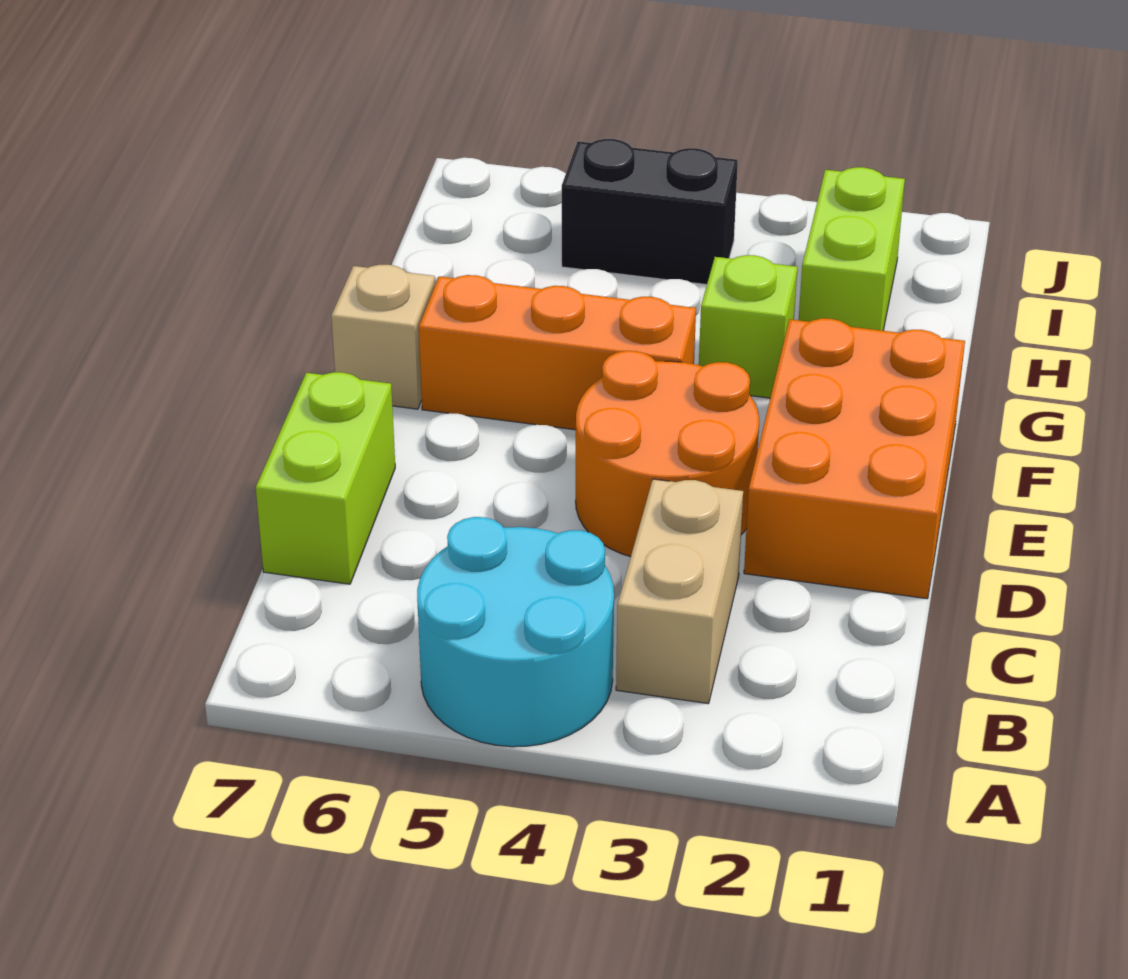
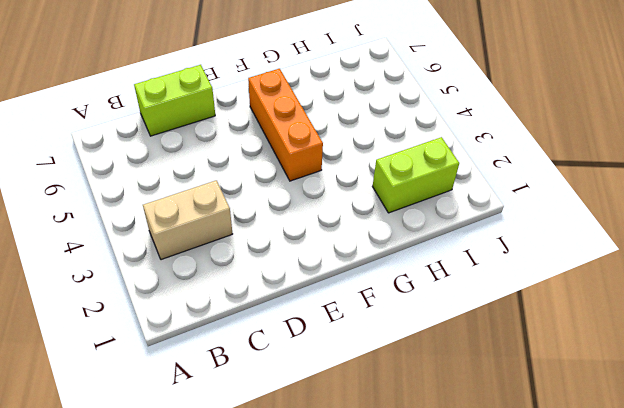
none -> cyan 2x2 round brick [417,517,614,747]
none -> orange 2x3 brick [744,318,965,599]

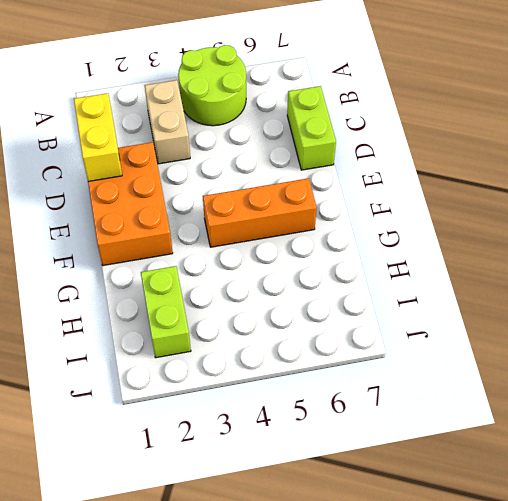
lime 2x2 round brick [178,45,246,126] -> cyan 2x2 round brick [417,517,614,747]
yellow 1x2 brick [74,93,122,181] -> none
none -> orange 2x2 round brick [576,351,759,557]
none -> tan 1x1 brick [331,265,435,409]

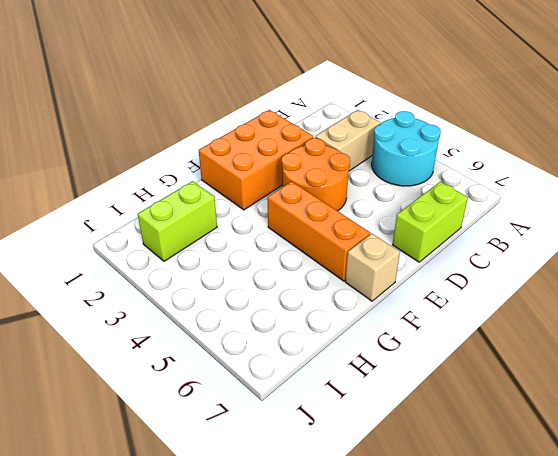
none -> lime 1x1 brick [699,255,797,398]
none -> black 1x2 brick [562,139,738,285]

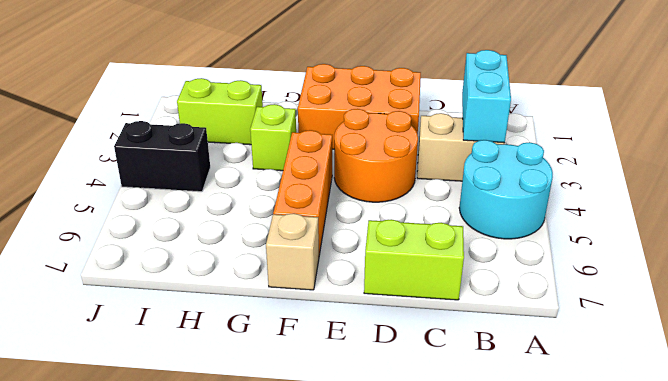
cyan 1x2 brick [462,50,511,143] -> none
black 1x2 brick [114,121,210,192] -> black 1x2 brick turned to [562,139,738,285]

